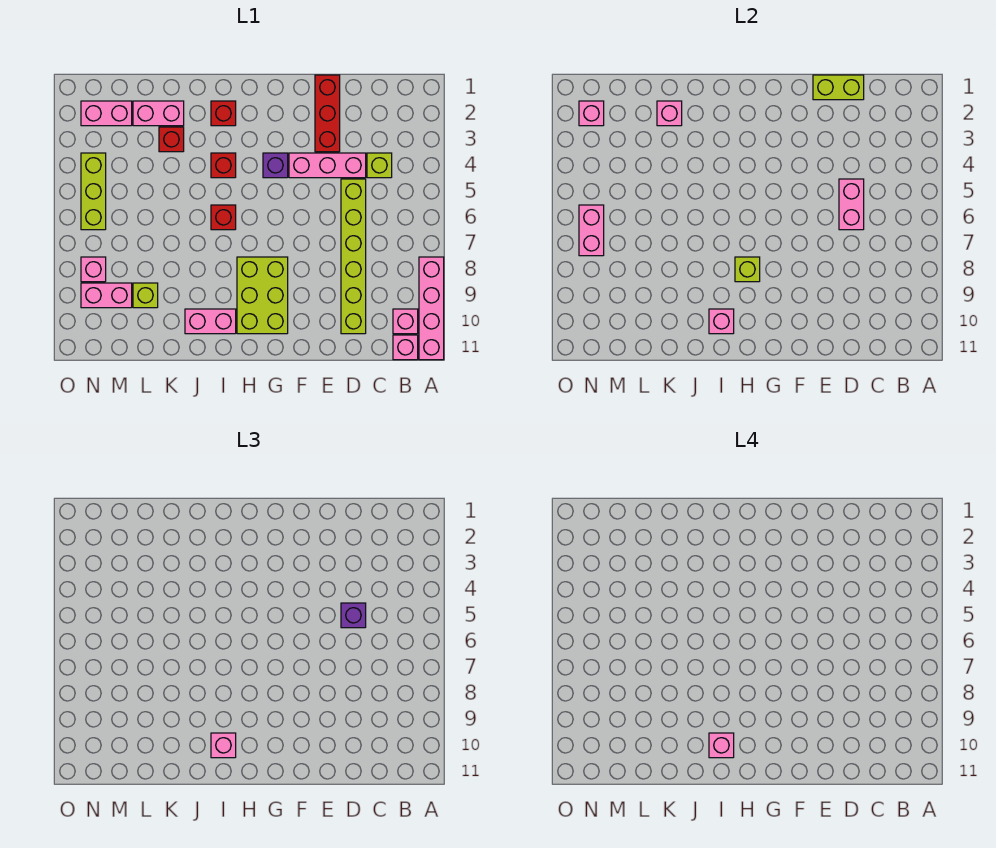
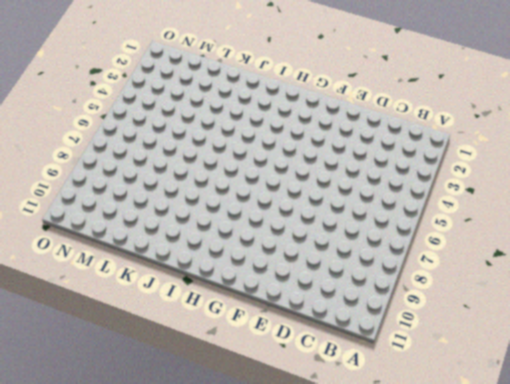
none -> pink 1x4 brick [419,257,444,360]
none -> pink 1x1 brick [393,309,418,334]
none -> pink 1x1 brick [393,335,418,360]
none -> lime 1x1 brick [367,153,392,178]

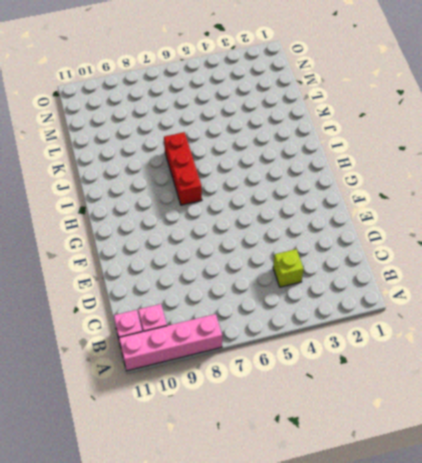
red 1x3 brick [164,132,202,205] -> red 1x3 brick turned to [315,75,340,152]
none -> pink 1x3 brick [289,153,366,178]
none -> lime 1x6 brick [341,179,366,334]
none -> purple 1x1 brick [263,153,288,178]
none -> lime 2x3 brick [237,257,288,334]

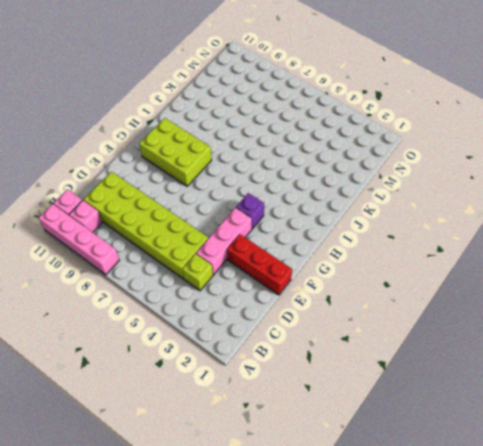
lime 2x6 brick [84,172,208,279] -> lime 1x6 brick [341,179,366,334]
none -> red 1x1 brick [211,101,236,126]
none -> red 1x1 brick [211,153,236,178]
none -> red 1x1 brick [211,205,236,230]
none -> pink 1x2 brick [185,309,236,334]

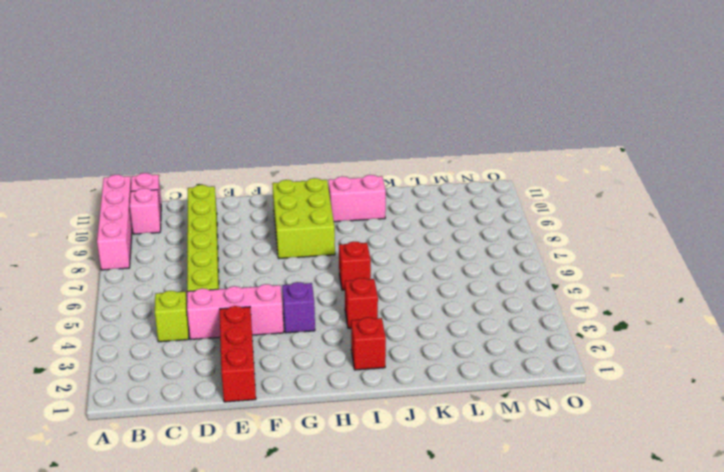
none -> pink 1x2 brick [133,101,184,126]
none -> red 1x1 brick [159,127,184,152]
none -> lime 1x1 brick [133,283,158,308]
none -> pink 1x2 brick [81,101,132,126]

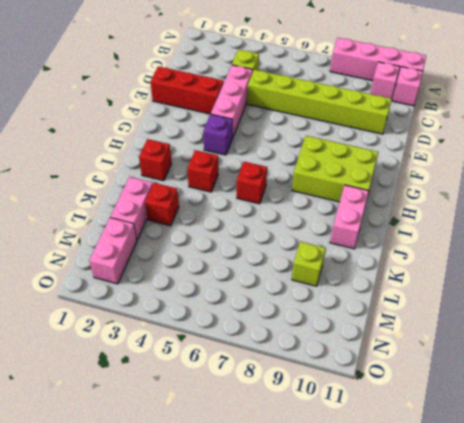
none -> pink 1x2 brick [81,283,132,308]
none -> lime 1x3 brick [81,153,106,230]
none -> pink 1x1 brick [81,257,106,282]
none -> lime 1x2 brick [813,75,864,100]

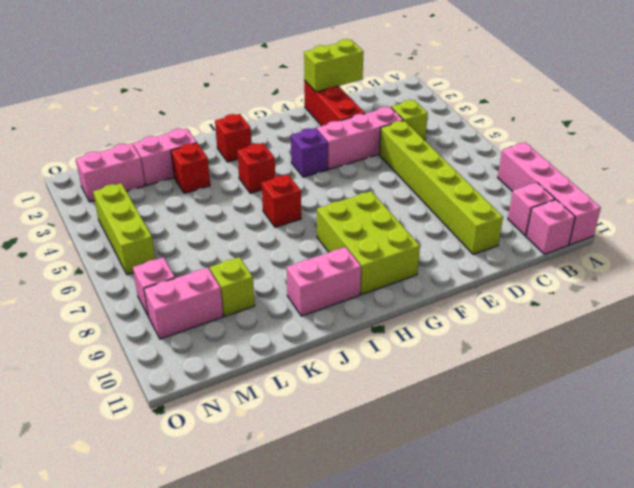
none -> pink 1x2 brick [839,179,864,230]
none -> lime 1x1 brick [735,257,760,282]
none -> pink 1x1 brick [709,309,734,334]
none -> pink 1x1 brick [657,101,682,126]

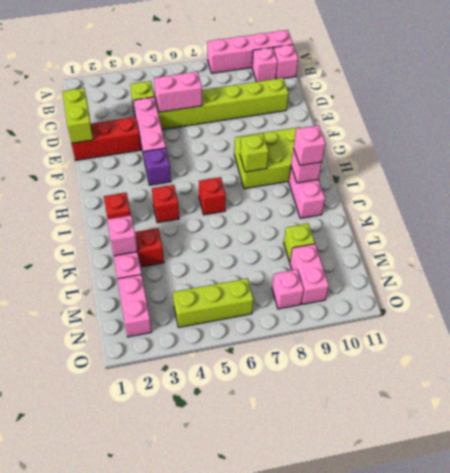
none -> pink 1x1 brick [579,101,604,126]
none -> pink 1x2 brick [579,205,604,256]
none -> purple 1x1 brick [341,603,366,628]
none -> pink 1x1 brick [709,733,734,758]

